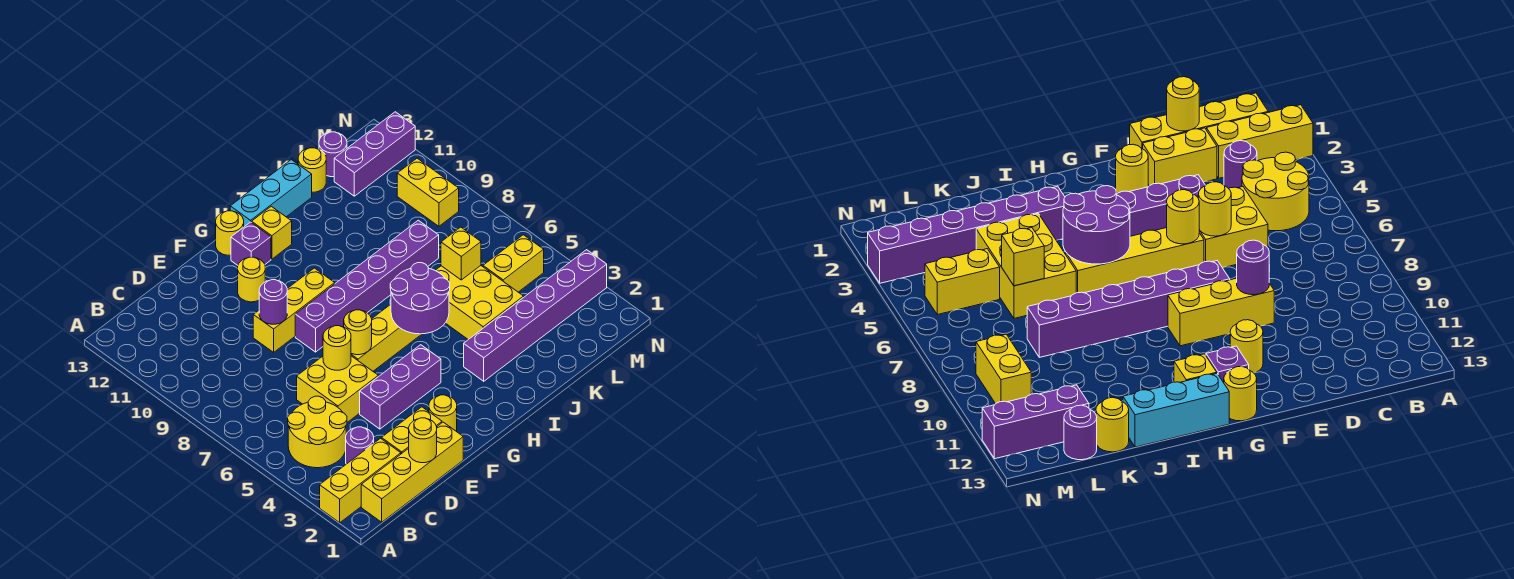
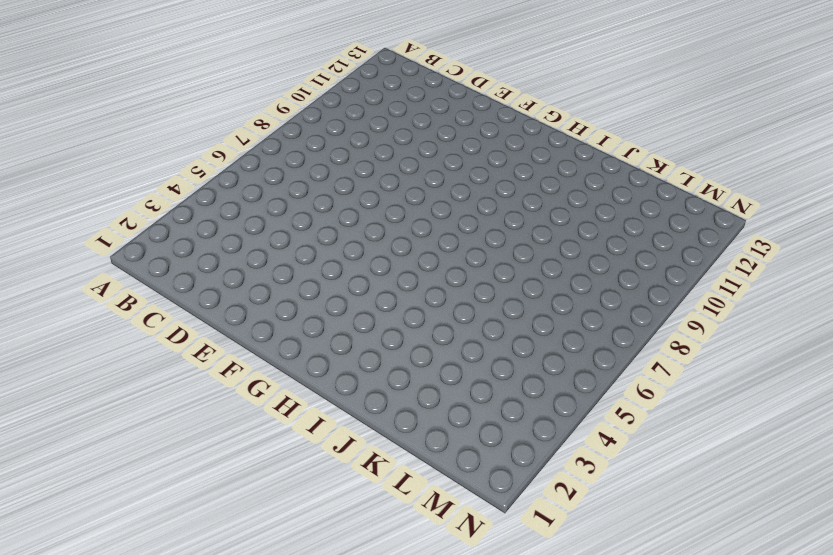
none -> yellow 1x3 brick [320,438,401,523]
none -> yellow 1x4 brick [361,422,463,522]
none -> yellow 2x2 round brick [288,396,347,468]

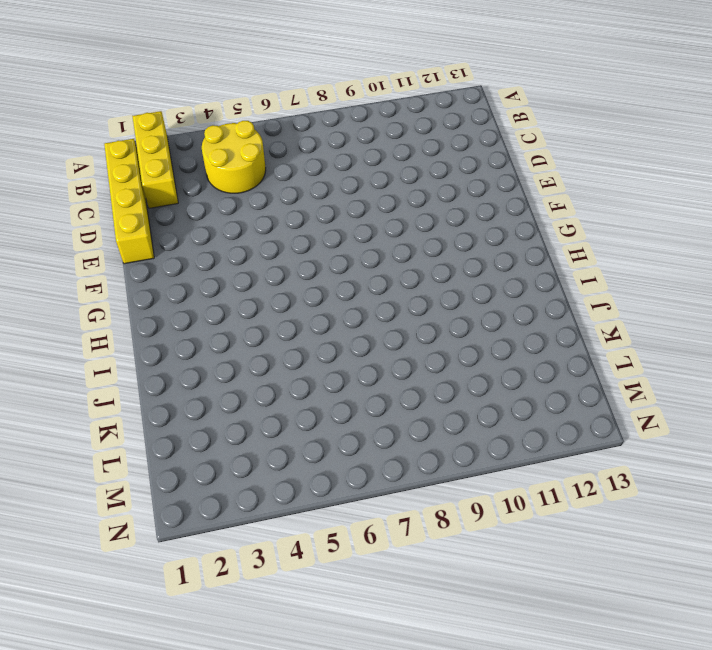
none -> purple 1x1 round brick [346,427,374,464]
none -> yellow 1x2 brick [382,407,442,454]
none -> yellow 2x2 brick [297,356,378,422]

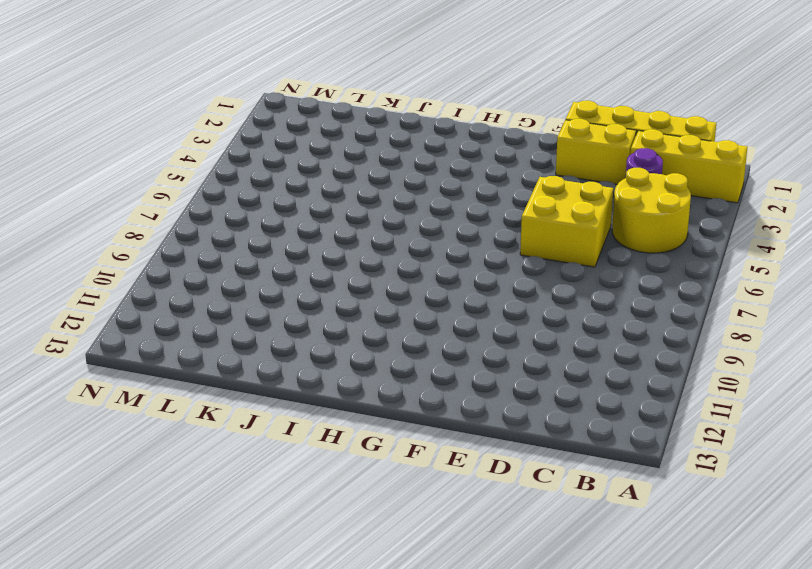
none -> purple 1x3 brick [360,345,441,429]
none -> yellow 1x3 brick [253,268,335,352]
none -> yellow 1x1 round brick [429,395,457,432]

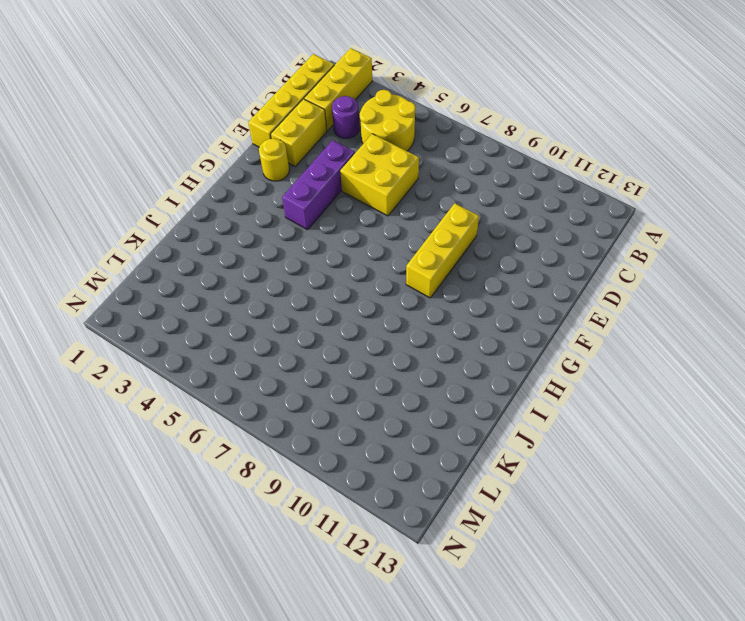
none -> yellow 1x4 brick [351,304,421,371]
none -> purple 1x6 brick [295,220,439,352]
none -> yellow 1x1 round brick [238,257,265,302]

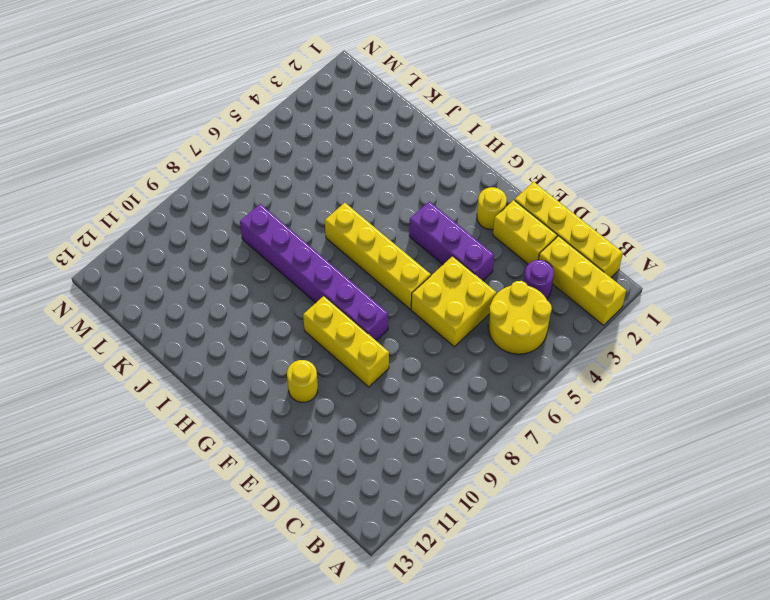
none -> purple 1x1 brick [231,222,271,265]
none -> yellow 1x1 round brick [216,211,244,255]
none -> yellow 1x1 brick [252,206,292,259]

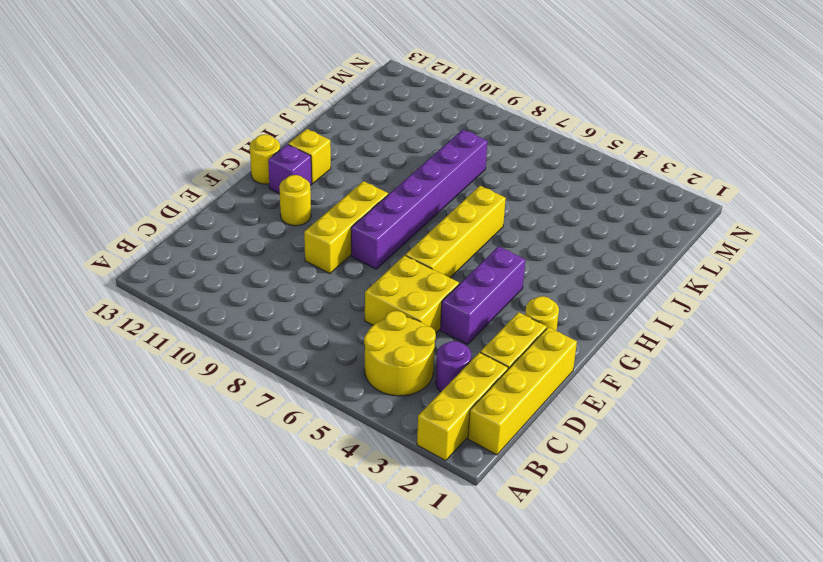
none -> cyan 1x3 brick [230,160,312,227]
none -> purple 1x6 brick [464,250,607,381]
none -> yellow 2x3 brick [435,266,524,340]

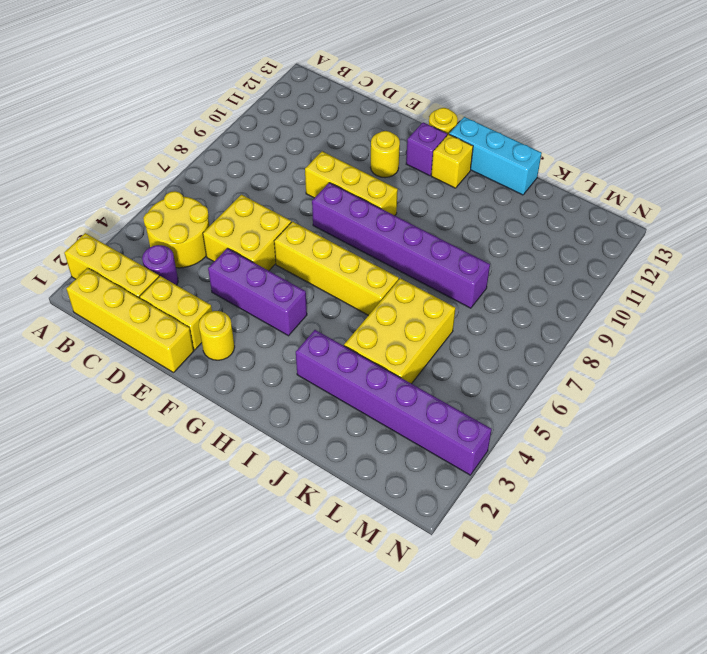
none -> yellow 1x1 round brick [298,148,326,192]
none -> yellow 1x2 brick [483,235,544,292]
none -> purple 1x3 brick [334,112,415,196]

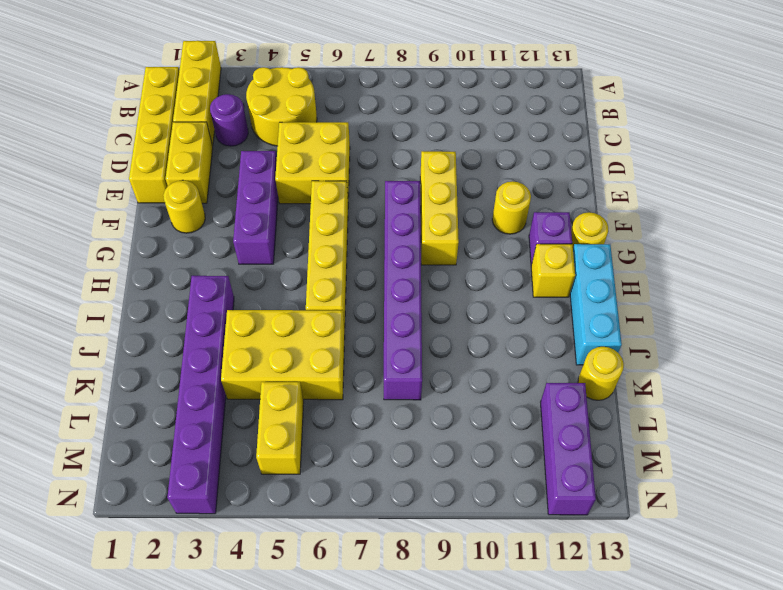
none -> purple 1x1 round brick [319,132,347,177]
none -> yellow 1x2 brick [397,158,459,226]
none -> yellow 1x1 round brick [409,418,437,463]

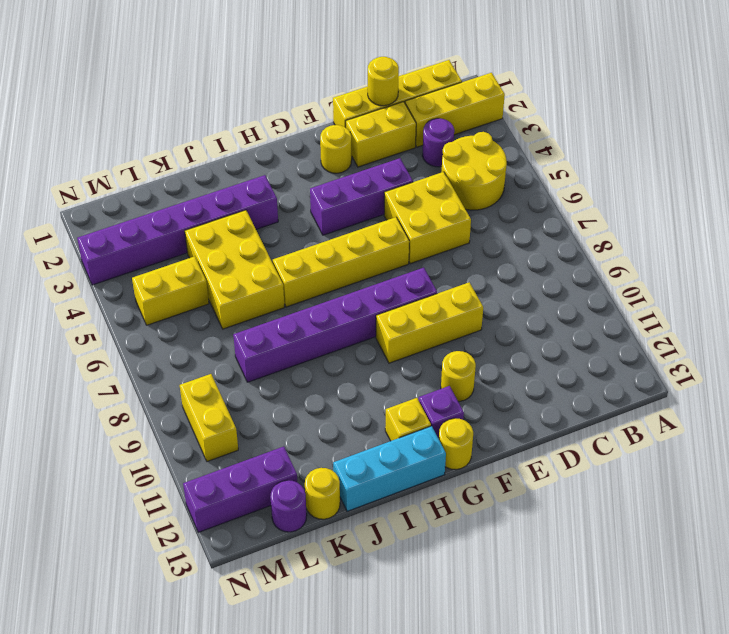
none -> yellow 1x1 round brick [323,326,351,370]
none -> purple 1x1 round brick [259,280,287,324]
none -> yellow 1x1 round brick [344,310,372,355]

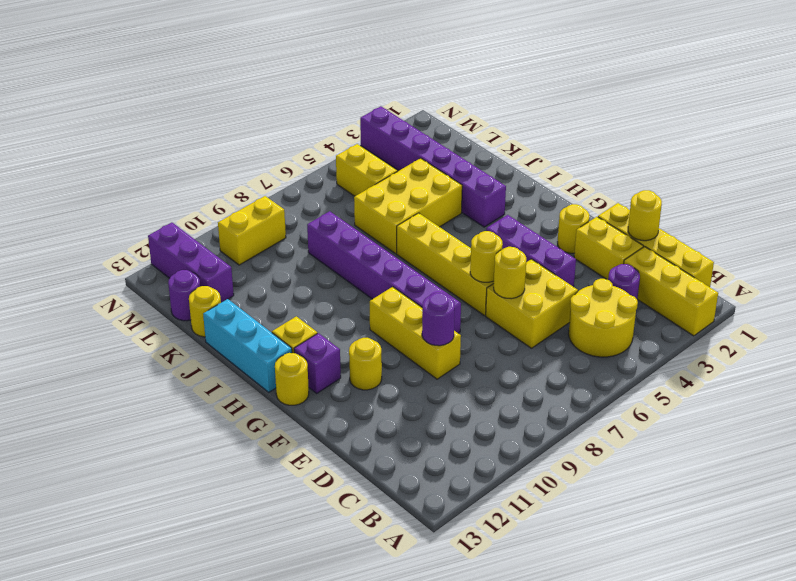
none -> purple 2x2 round brick [390,263,450,334]
none -> yellow 1x1 brick [441,227,481,280]

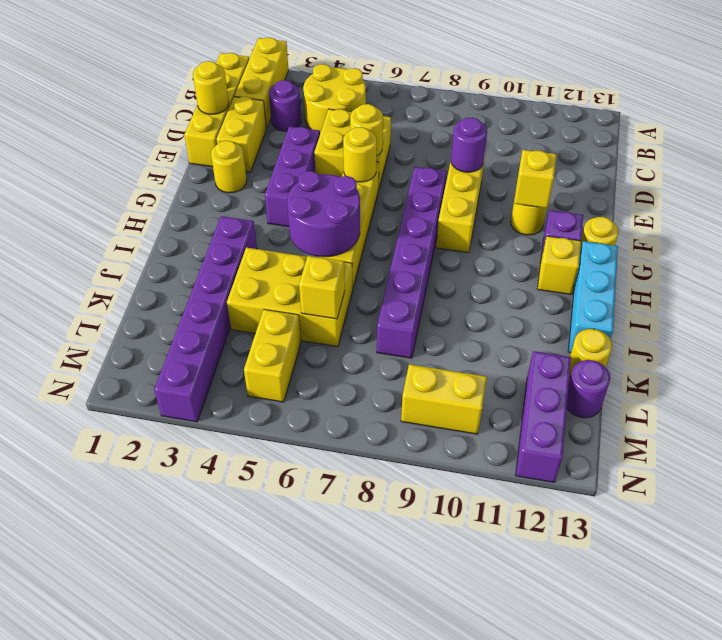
yellow 1x1 brick [514,150,557,208] -> none

